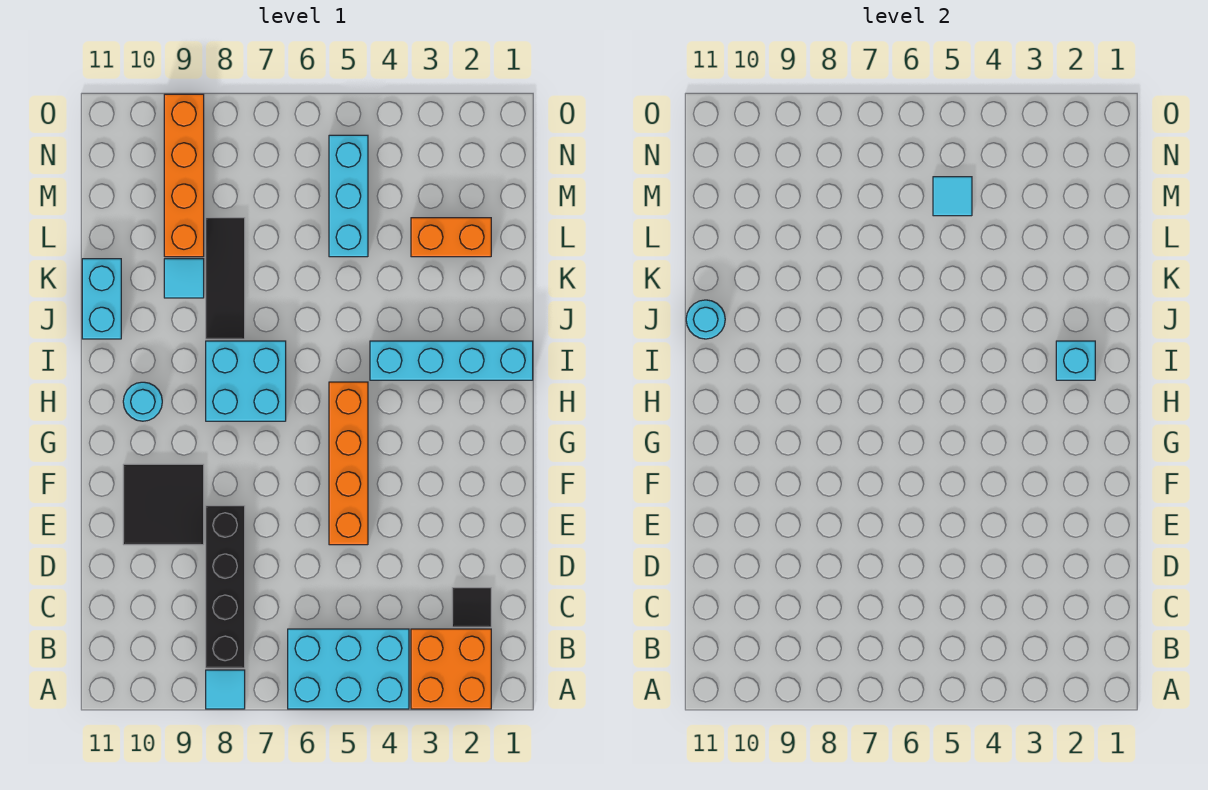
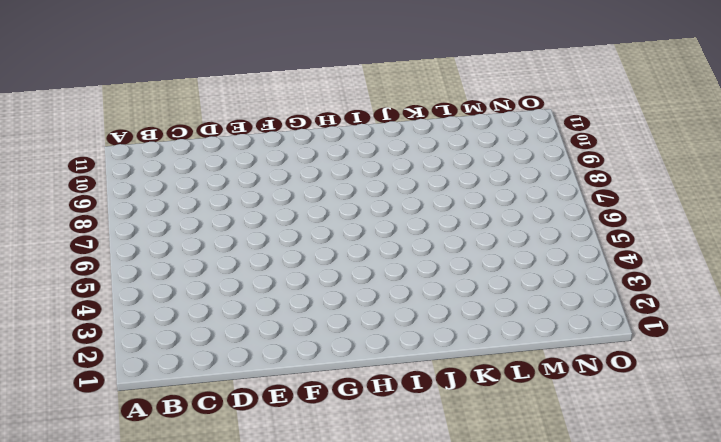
none -> orange 2x2 brick [411,629,491,709]
none -> cyan 2x3 brick [288,629,409,709]
none -> cyan 1x1 tile [206,670,245,709]

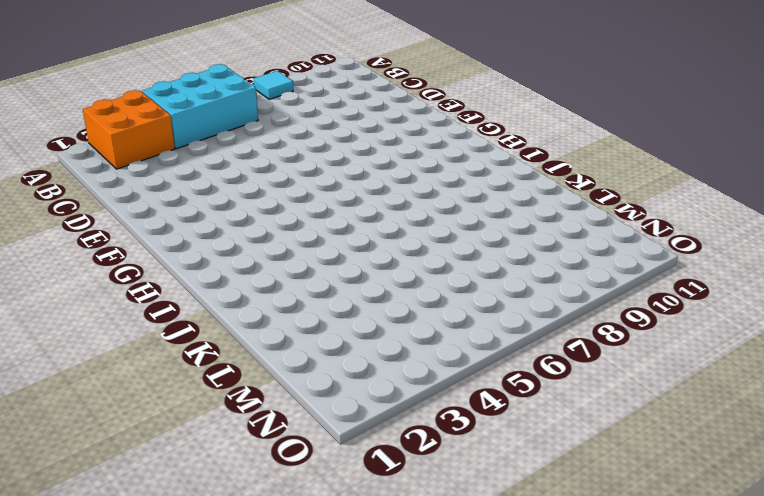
none -> black 1x4 brick [206,506,245,668]
none -> black 1x1 tile [452,588,491,627]
none -> orange 1x4 brick [329,382,368,545]

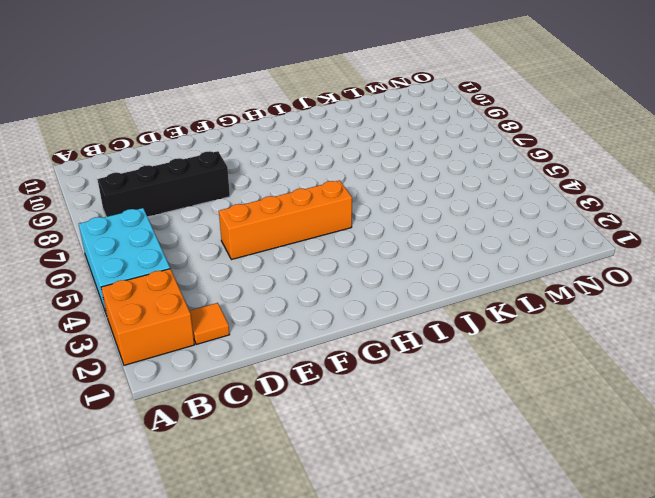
orange 1x1 tile [190,303,230,344] -> black 1x1 tile [452,588,491,627]
none -> cyan 1x1 tile [206,670,245,709]
none -> black 2x2 tile [123,464,204,545]
none -> cyan 2x2 brick [206,341,286,421]

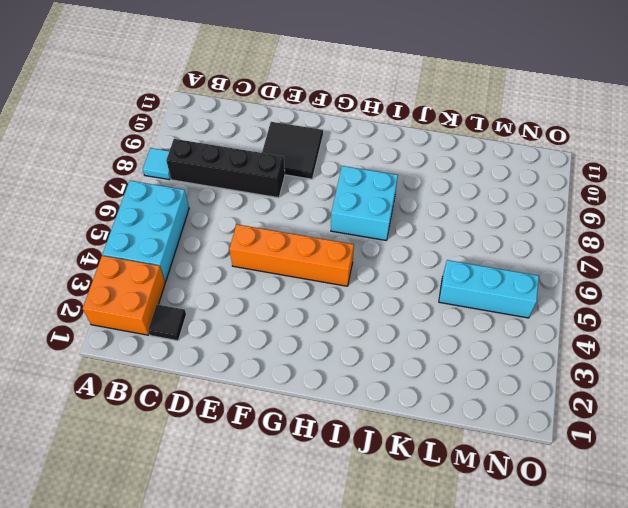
none -> cyan 1x1 round brick [123,382,162,421]
none -> cyan 1x4 brick [370,341,533,380]
none -> black 1x3 tile [206,218,245,339]

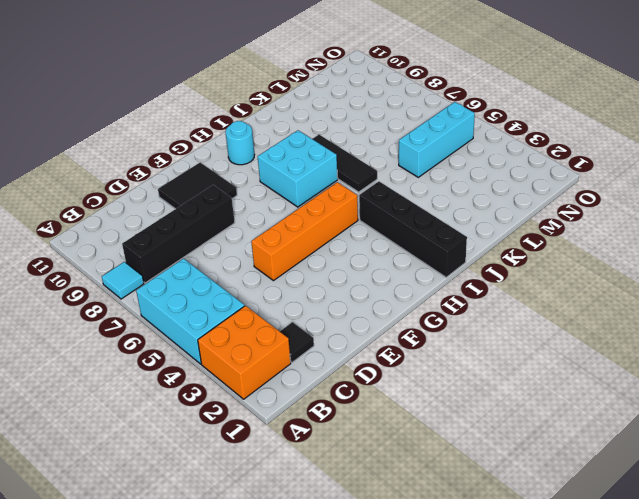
black 1x4 brick [359,182,467,277] -> cyan 1x4 brick [370,341,533,380]
black 1x3 tile [313,135,377,192] -> black 1x3 tile turned to [206,218,245,339]
none -> cyan 1x2 brick [82,259,121,339]
none -> cyan 1x1 tile [164,259,204,298]
none -> orange 1x2 brick [411,218,491,257]

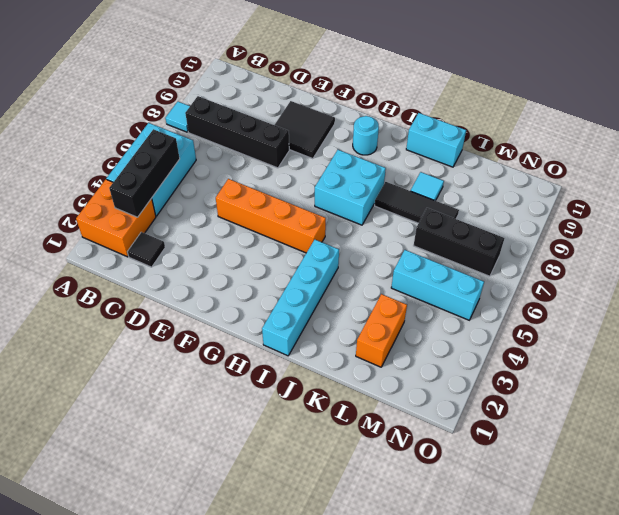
black 1x3 brick [109,129,180,217] -> none
black 1x3 brick [414,208,504,276] -> none
none -> orange 1x4 brick [164,94,204,257]
none -> cyan 1x1 brick [1056,341,1095,380]
none -> cyan 1x1 round brick [686,300,725,339]

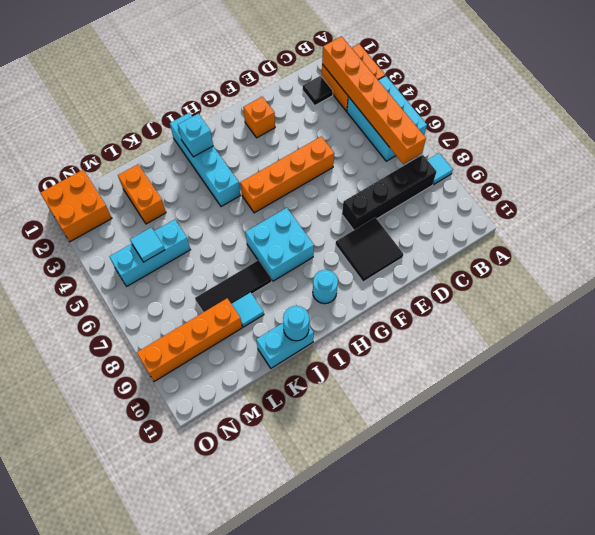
orange 1x6 brick [322,36,426,164] -> none
orange 1x1 brick [243,97,275,138] -> none
orange 2x2 brick [41,170,112,242] -> none

